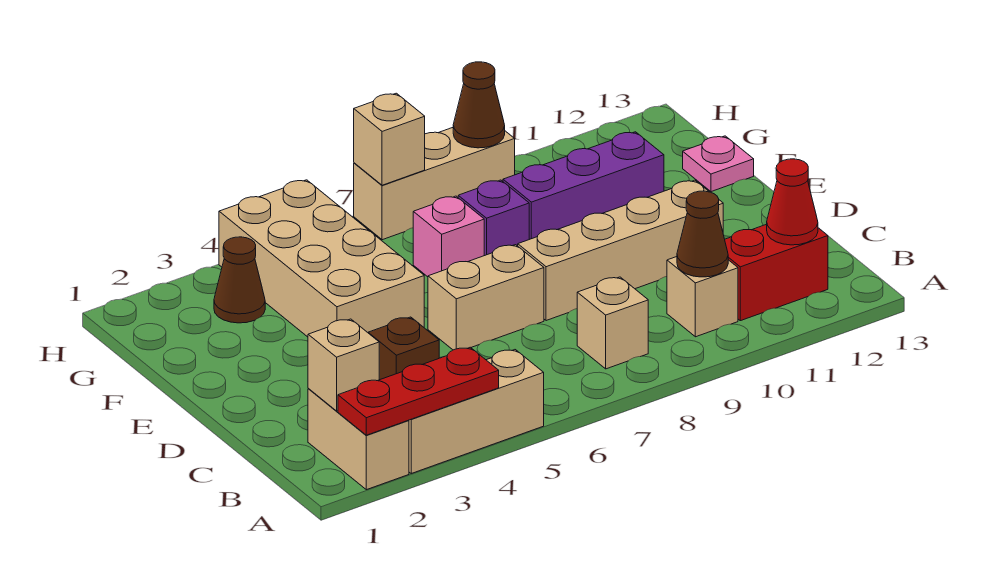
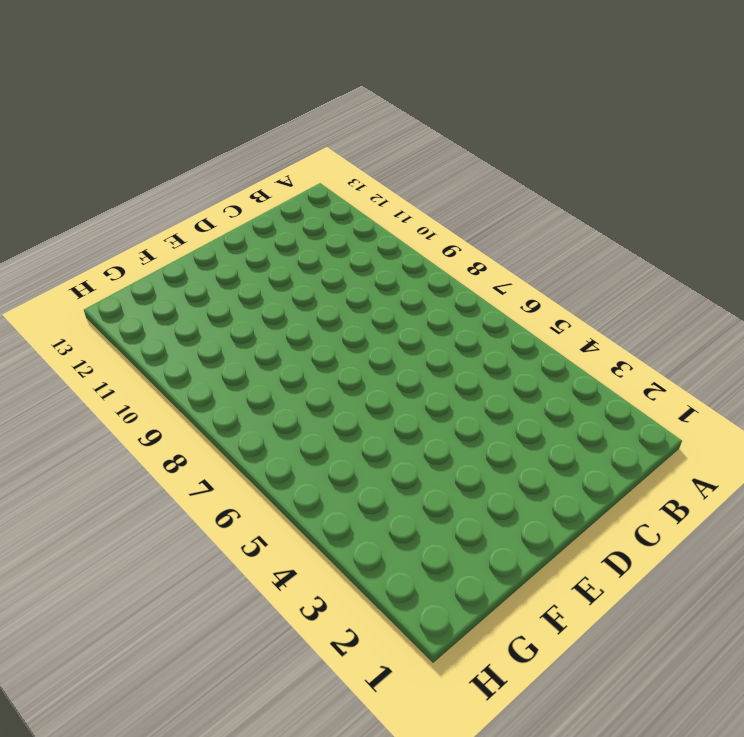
none -> tan 1x2 brick [308,389,409,490]
none -> tan 1x3 brick [409,350,544,473]
none -> tan 1x1 brick [577,277,648,369]

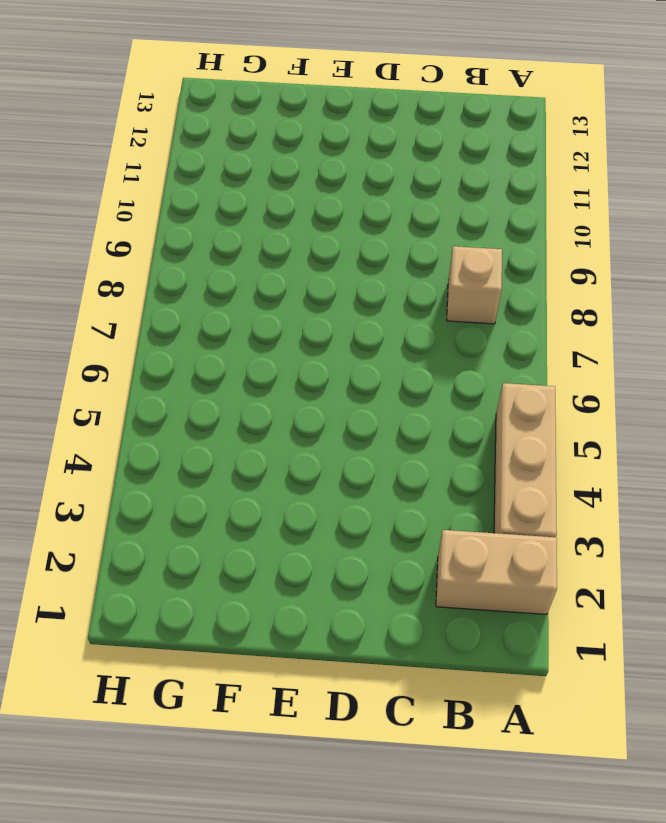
none -> tan 1x1 brick [667,257,738,337]
none -> red 1x2 brick [725,224,828,321]
none -> brown 1x1 brick [368,317,439,380]

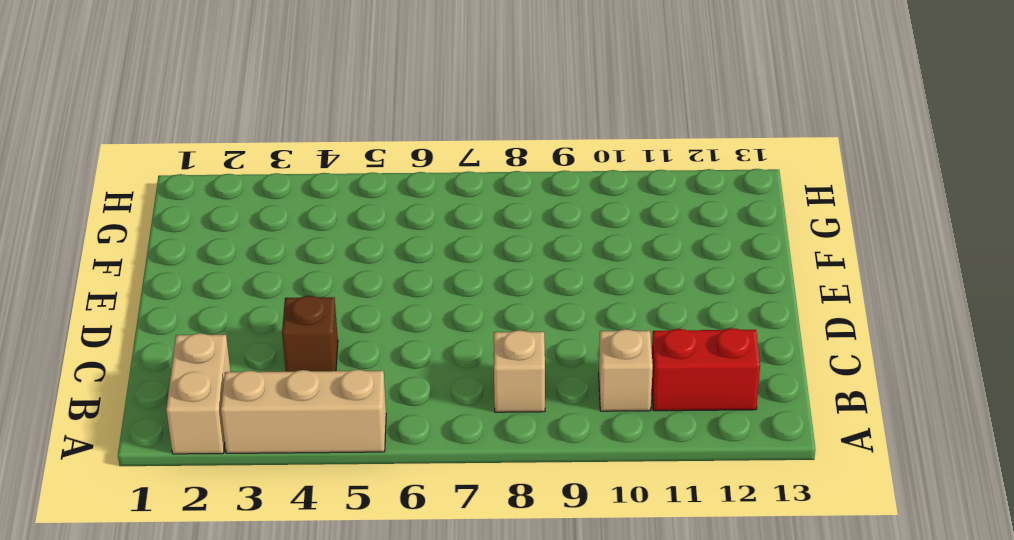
none -> tan 1x2 brick [428,245,544,350]
none -> tan 1x4 brick [518,180,723,321]
none -> tan 2x4 brick [219,180,424,337]

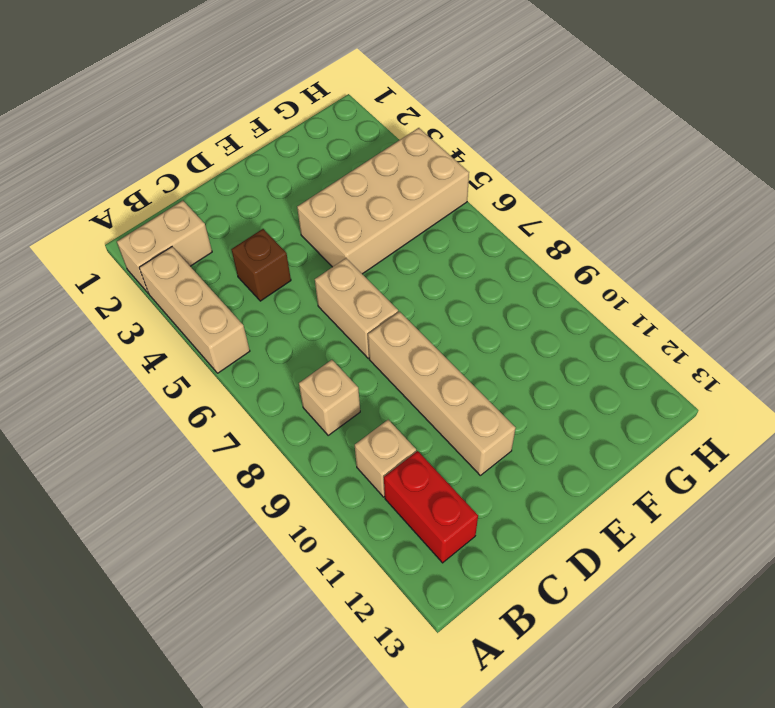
none -> pink 1x1 brick [413,196,484,277]
none -> purple 1x1 brick [458,180,529,256]
none -> purple 1x3 brick [503,132,664,239]

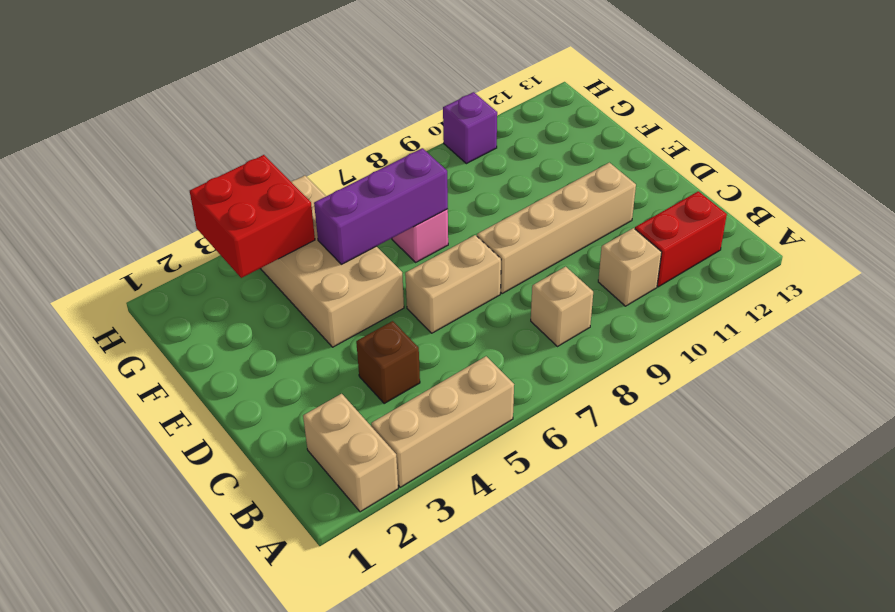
purple 1x3 brick [314,148,448,264] -> purple 1x3 brick moved to [503,132,664,239]
red 2x2 brick [190,155,315,278] -> none
purple 1x1 brick [443,92,497,164] -> purple 1x1 brick moved to [458,180,529,256]
none -> pink 1x1 plate [683,136,754,192]
none -> brown 1x1 cone [214,237,265,323]
none -> tan 1x3 brick [354,128,515,240]

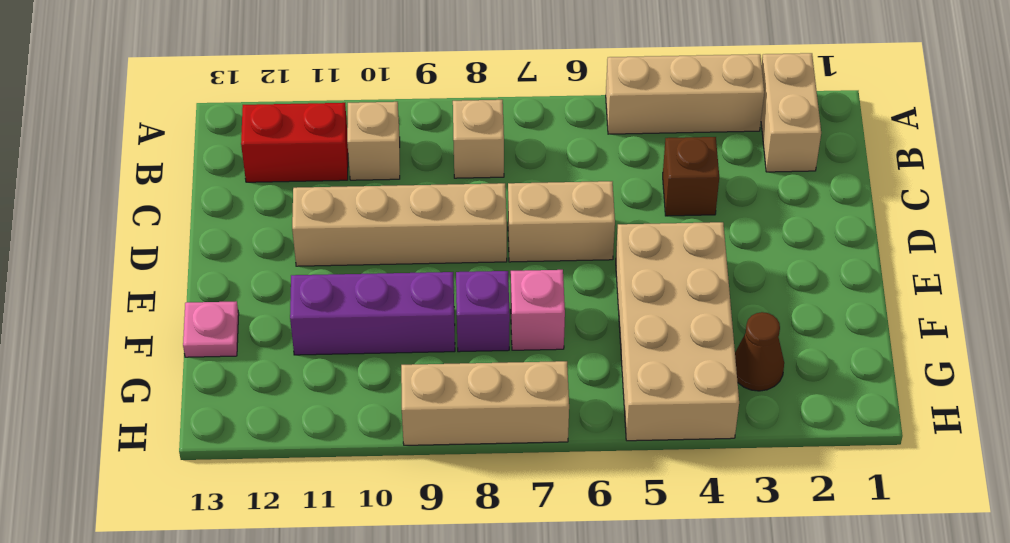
none -> red 1x3 plate [338,347,499,435]
none -> tan 1x1 brick [308,319,379,411]
none -> brown 1x1 cone [677,191,728,277]

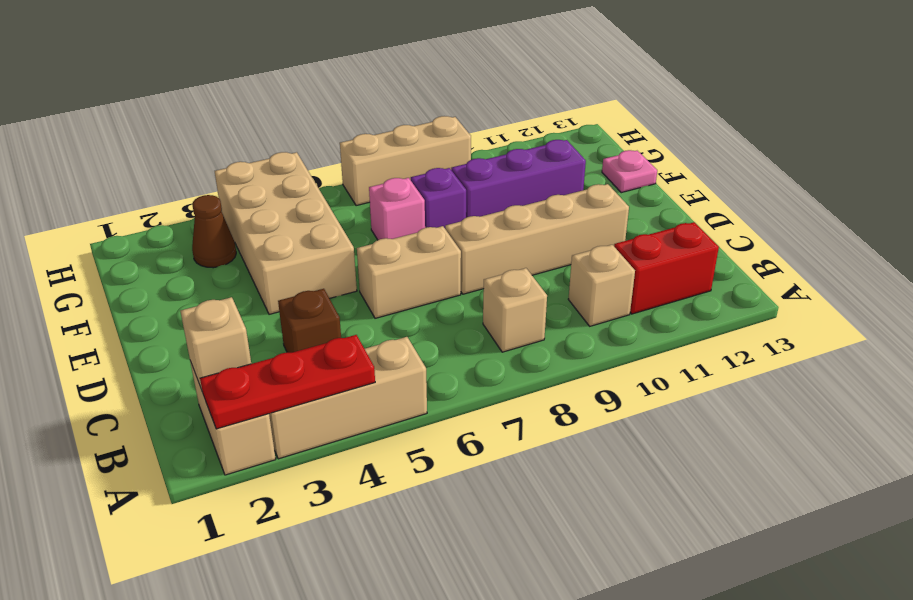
none -> brown 1x1 cone [677,191,728,277]
none -> red 1x1 cone [767,159,818,245]
none -> tan 1x1 brick [354,93,425,185]

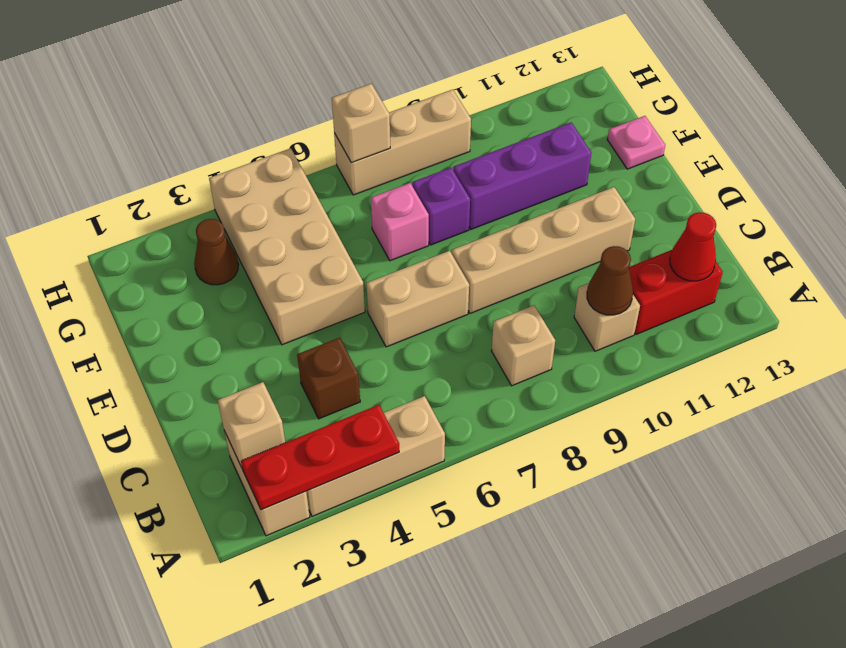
none -> brown 1x1 cone [453,62,505,148]

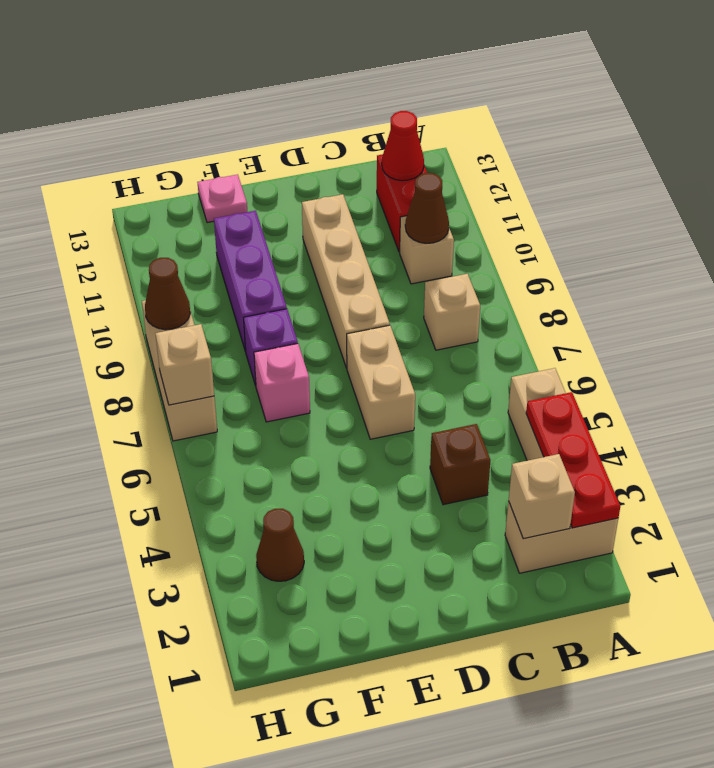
none -> tan 2x4 brick [219,180,424,337]

